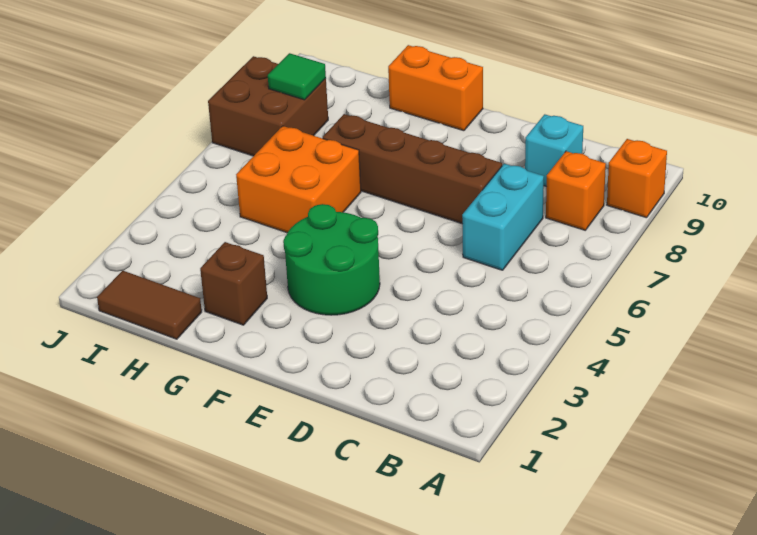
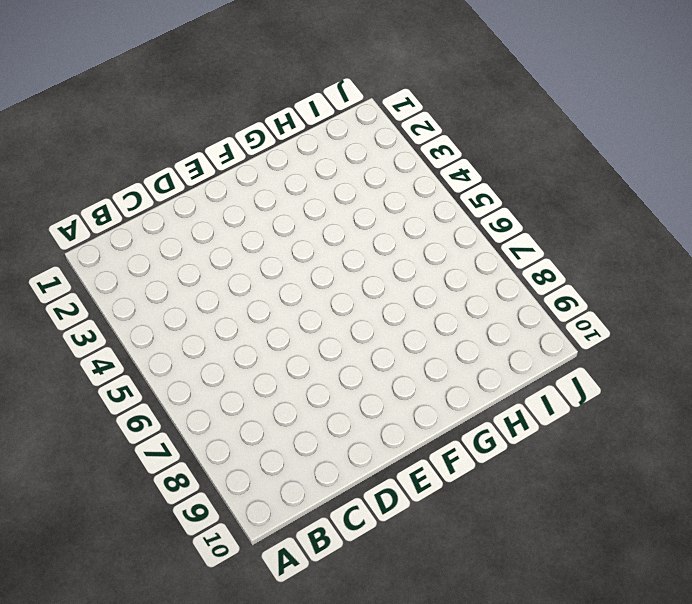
none -> orange 1x1 brick [607,139,667,218]
none -> orange 1x1 brick [546,151,606,230]
none -> cyan 1x2 brick [462,164,544,270]

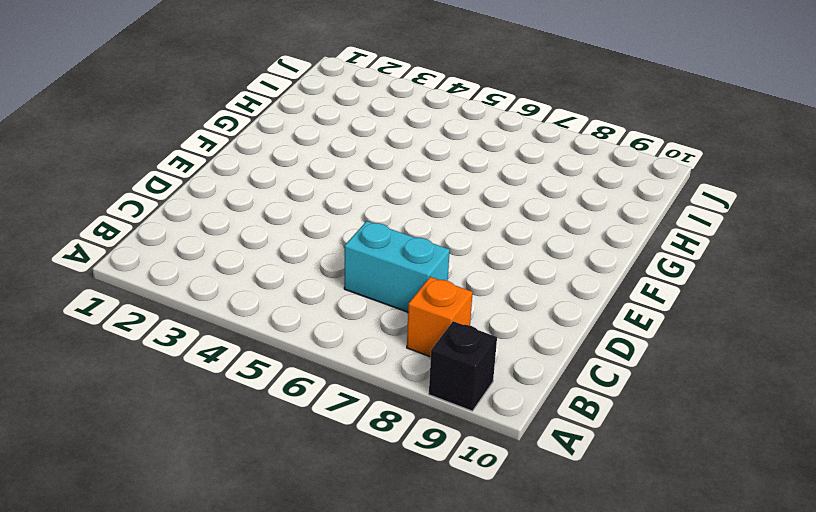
black 1x1 brick [429,321,497,411] -> orange 1x1 brick [607,139,667,218]
none -> cyan 1x1 brick [525,114,583,187]
none -> brown 1x4 brick [323,114,502,224]
none -> green 2x2 round brick [283,204,380,315]

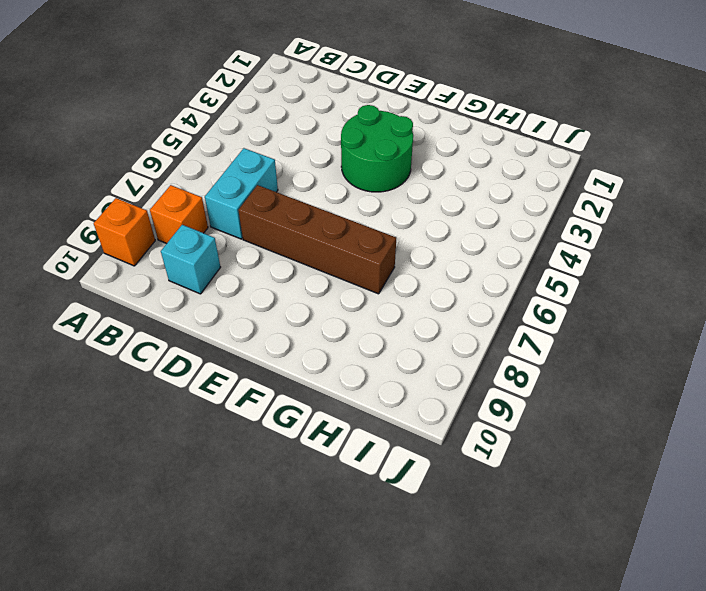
none -> orange 1x2 brick [388,45,483,131]
none -> brown 1x1 brick [200,242,267,325]
none -> orange 2x2 brick [236,126,361,233]

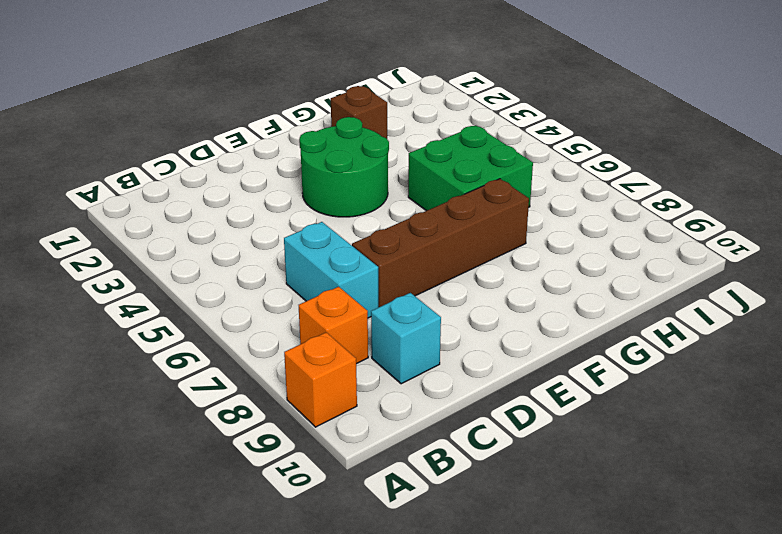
green 2x2 brick [408,126,533,211] -> orange 2x2 brick [236,126,361,233]
none -> orange 1x2 brick [388,45,483,131]
none -> brown 1x2 tile [97,271,202,339]
none -> brown 2x2 brick [208,56,328,156]

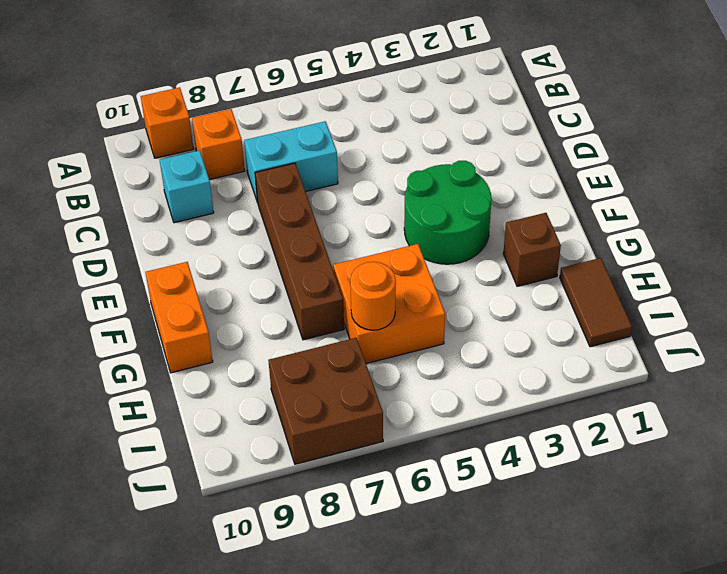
orange 1x1 round brick [350,262,396,330] -> none
none -> green 1x1 tile [268,53,326,100]

